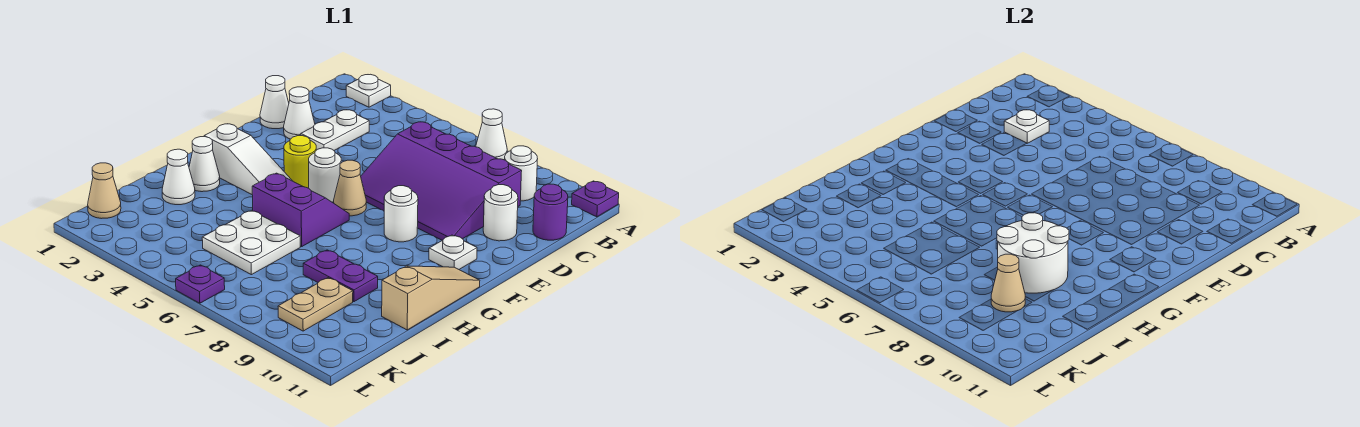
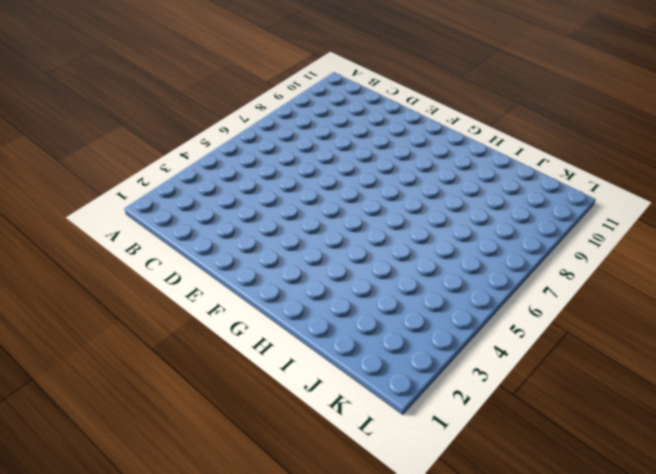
none -> white 1x1 plate [346,74,391,107]
none -> white 1x1 cone [476,109,507,160]
none -> purple 1x1 plate [572,181,619,217]

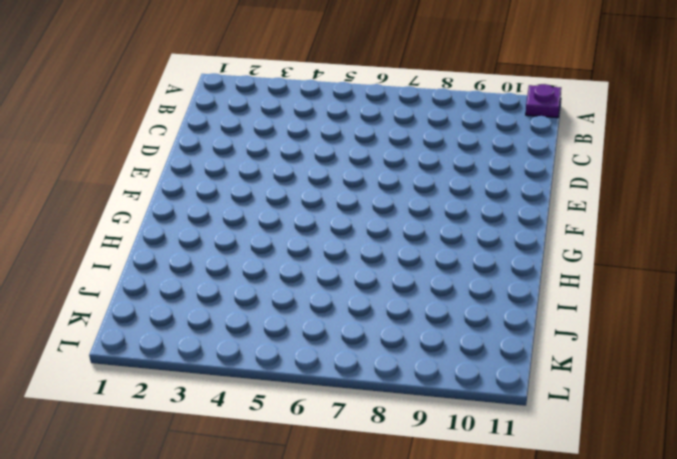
none -> white 1x1 plate [346,74,391,107]
none -> white 1x1 cone [476,109,507,160]
none -> white 1x1 round brick [505,146,538,201]

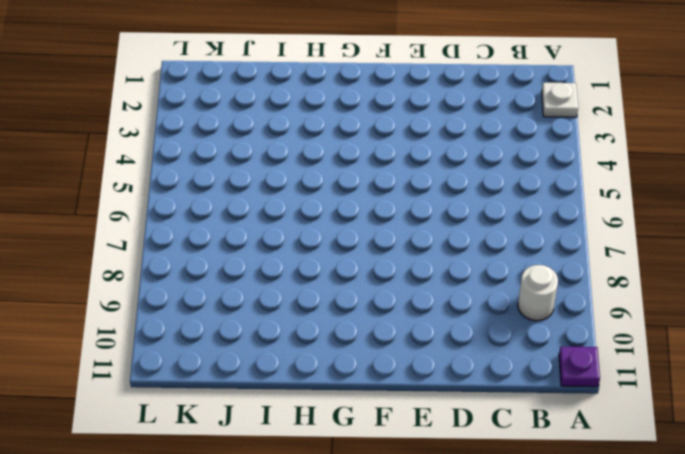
none -> white 1x1 cone [476,109,507,160]
none -> white 1x2 plate [301,110,369,150]
none -> purple 3x4 slope [361,122,522,240]

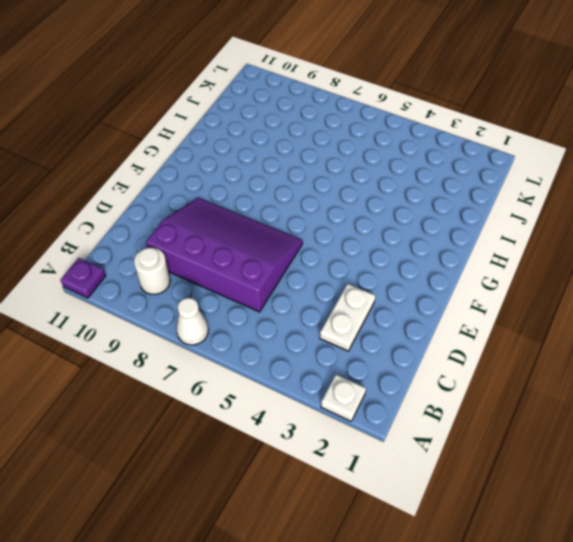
none -> purple 1x1 round brick [533,184,568,240]
none -> white 1x1 cone [260,76,289,129]
none -> white 1x1 cone [284,87,315,139]

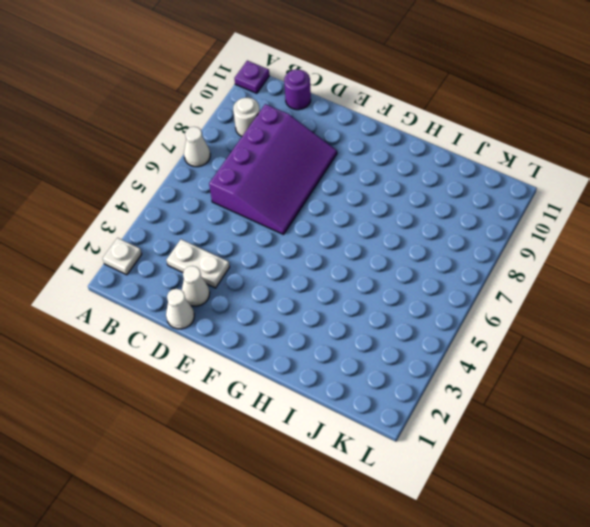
none -> white 1x1 round brick [483,185,518,241]
none -> yellow 1x1 round brick [284,136,316,188]
none -> white 1x1 round brick [309,148,341,202]

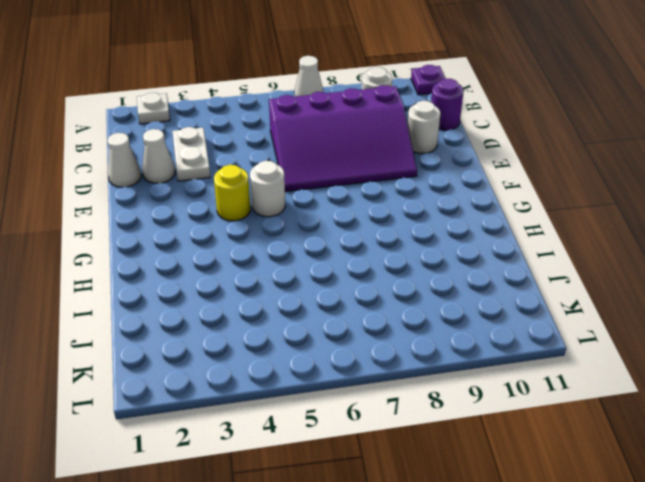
none -> tan 1x1 cone [334,160,366,216]
none -> white 1x1 round brick [384,186,418,242]
none -> white 1x1 plate [429,235,477,269]

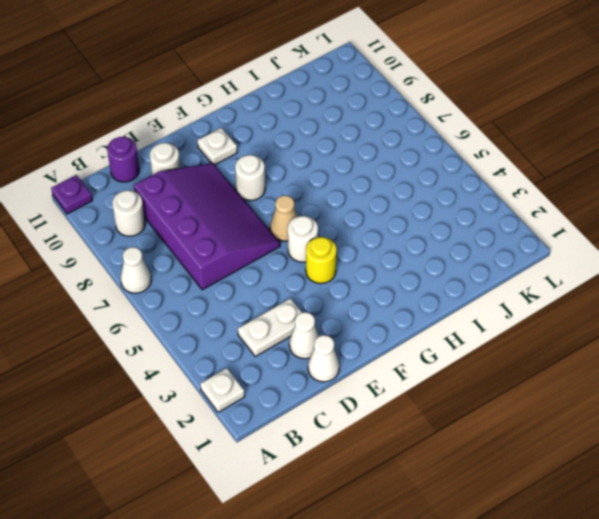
none -> white 1x3 slope [204,124,292,194]
none -> purple 2x2 slope [252,173,349,247]
none -> tan 1x3 slope [382,266,480,330]

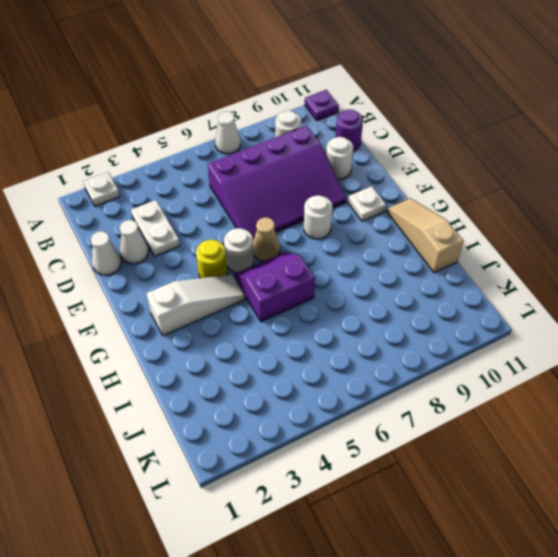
none -> white 1x1 cone [189,137,220,192]
none -> white 1x1 cone [162,149,195,205]
none -> white 2x2 plate [202,211,300,275]

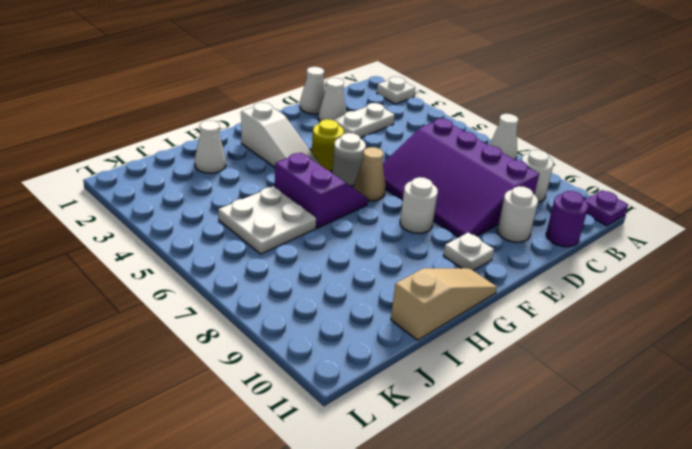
none -> white 1x1 cone [189,137,220,192]
none -> purple 1x2 plate [303,250,378,302]
none -> tan 1x2 plate [278,278,353,331]

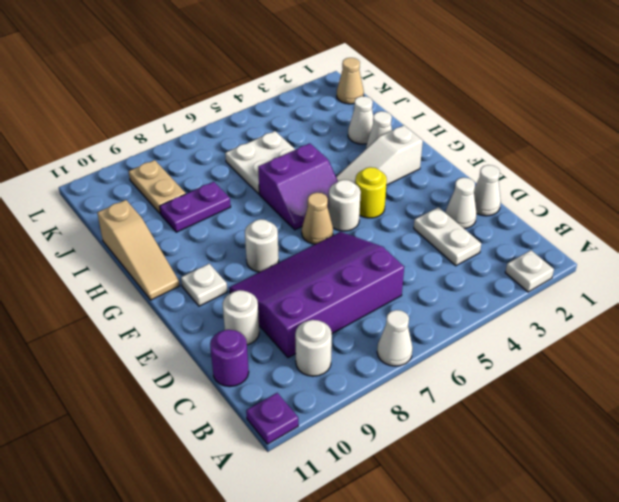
none -> purple 1x1 plate [176,265,225,303]
none -> white 1x1 plate [1004,110,1049,143]
none -> white 2x2 round brick [997,213,1069,293]

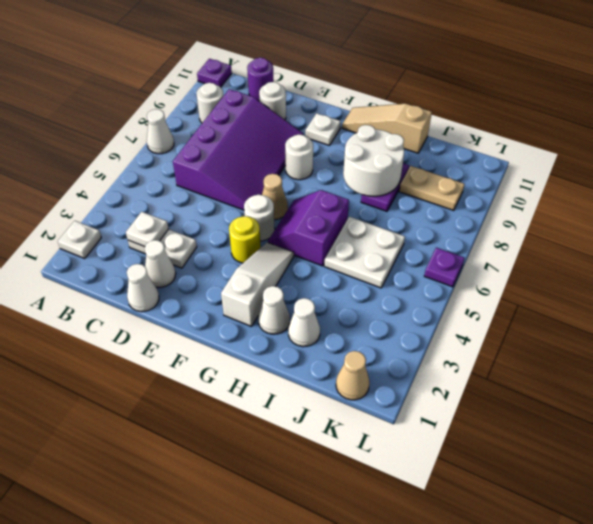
none -> tan 1x1 cone [991,254,1025,312]

